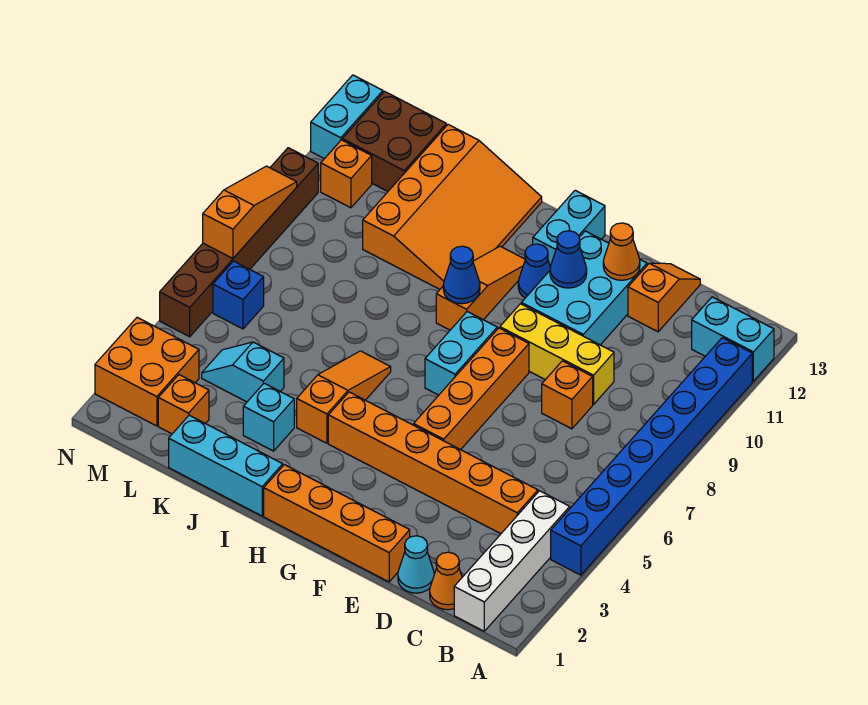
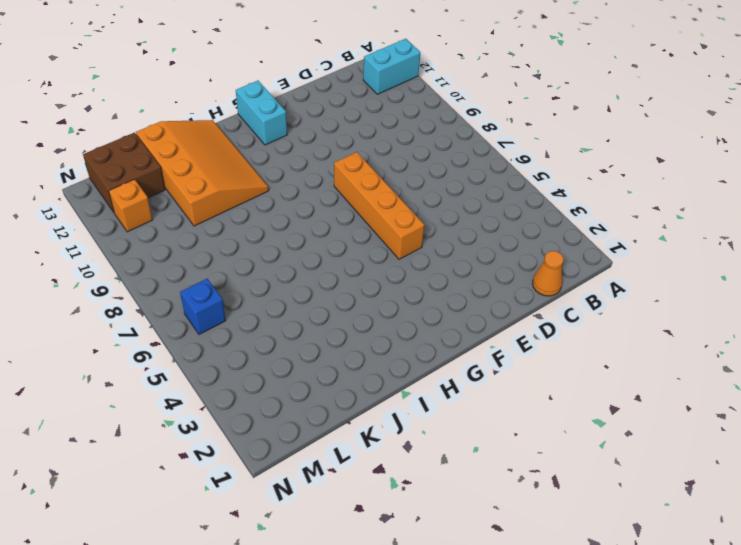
none -> blue 1x8 brick [551,338,752,575]
none -> white 1x4 brick [454,491,570,631]
none -> orange 1x6 brick [328,392,538,534]
none -> cyan 1x1 cone [398,536,434,593]

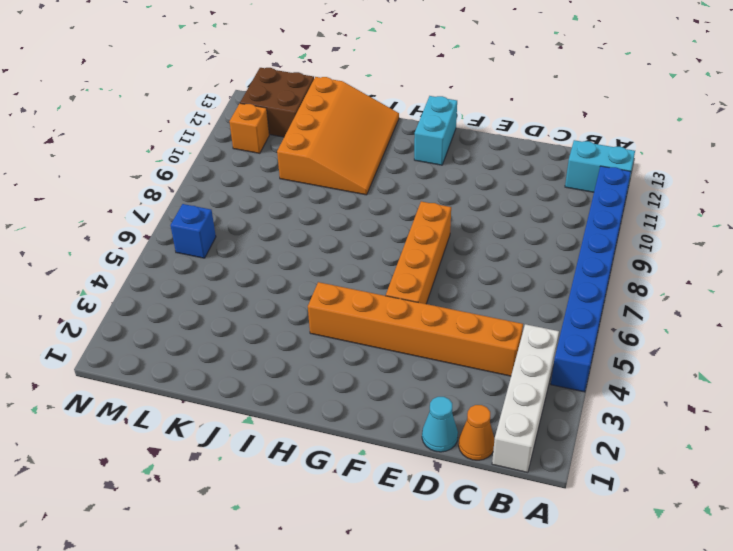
none -> orange 1x1 brick [542,361,593,429]
none -> yellow 1x3 brick [500,304,614,405]
none -> orange 1x2 slope [628,263,700,332]
none -> orange 1x4 brick [264,465,410,582]

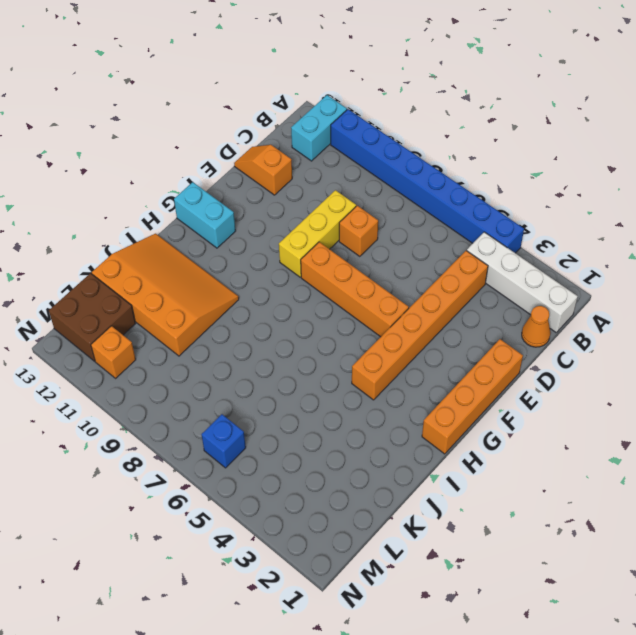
none -> cyan 1x1 cone [398,536,434,593]
none -> cyan 2x3 brick [521,231,647,345]
none -> cyan 1x2 brick [425,312,497,395]
none -> blue 1x1 cone [518,244,550,298]

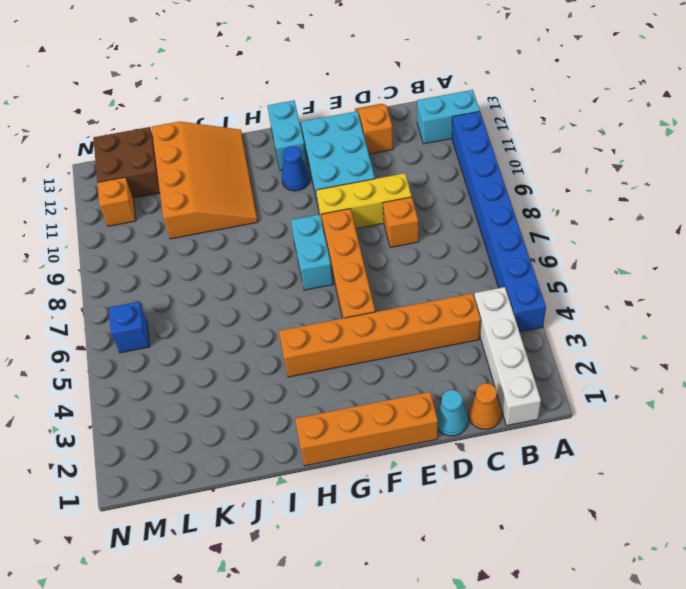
none -> orange 1x3 slope [436,246,525,330]
none -> cyan 1x3 brick [169,415,283,516]
none -> orange 1x3 slope [297,351,391,443]
none -> cyan 1x1 brick [243,383,294,451]

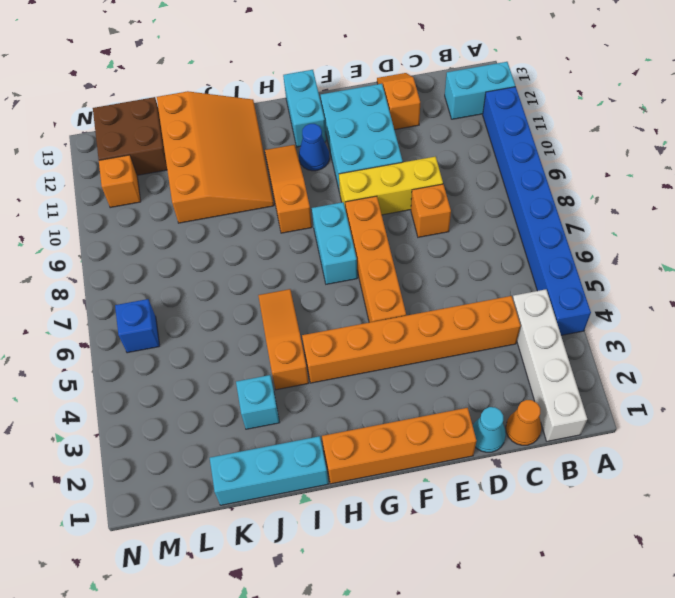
none -> cyan 1x2 slope [202,342,284,402]
none -> orange 1x1 brick [158,375,209,434]
none -> orange 2x2 brick [95,317,199,426]
none -> brown 1x6 brick [160,148,318,337]

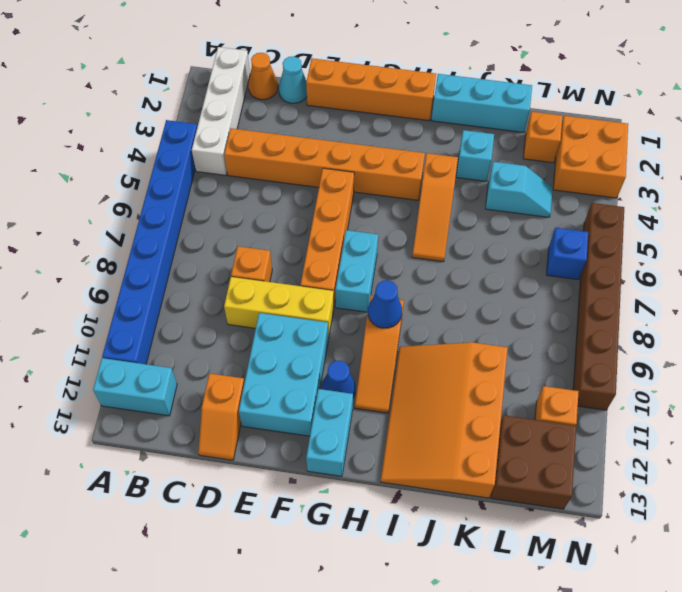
none -> cyan 1x2 brick [311,75,383,159]
none -> orange 1x1 cone [603,223,640,280]
none -> blue 1x1 cone [550,231,587,288]
none -> orange 1x3 slope [203,166,297,258]

